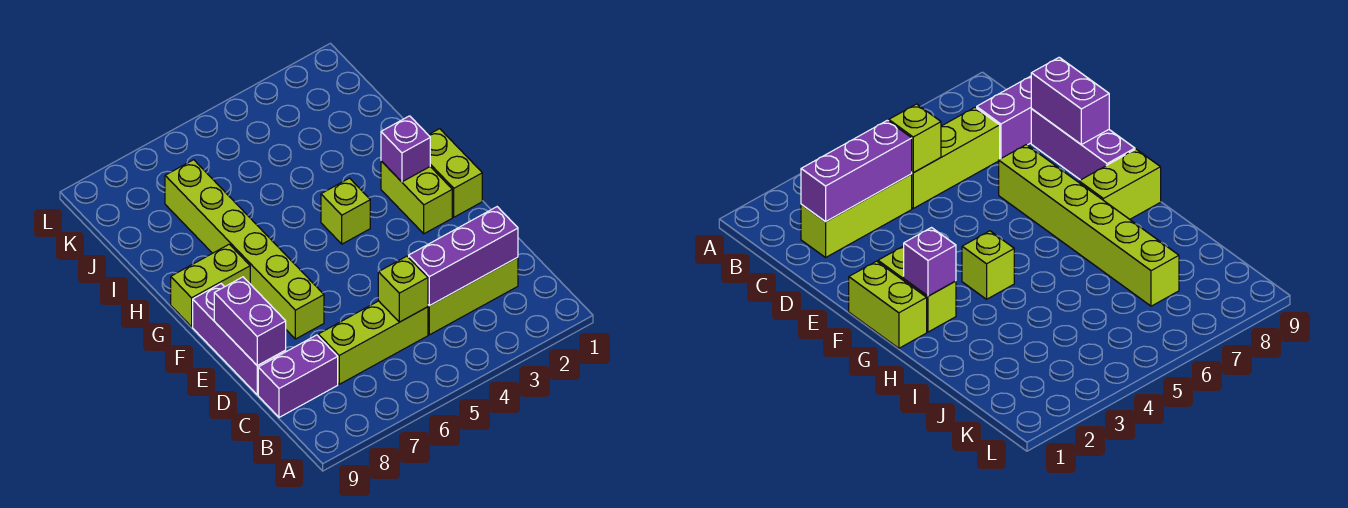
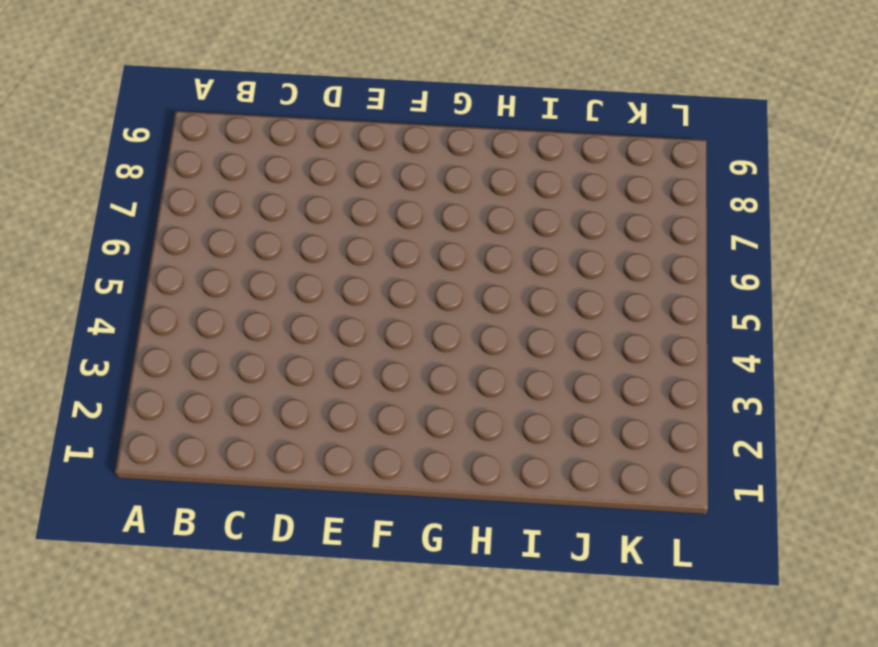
none -> lime 1x3 brick [428,257,518,335]
none -> lime 1x3 brick [318,301,428,384]
none -> purple 1x2 brick [258,335,338,417]

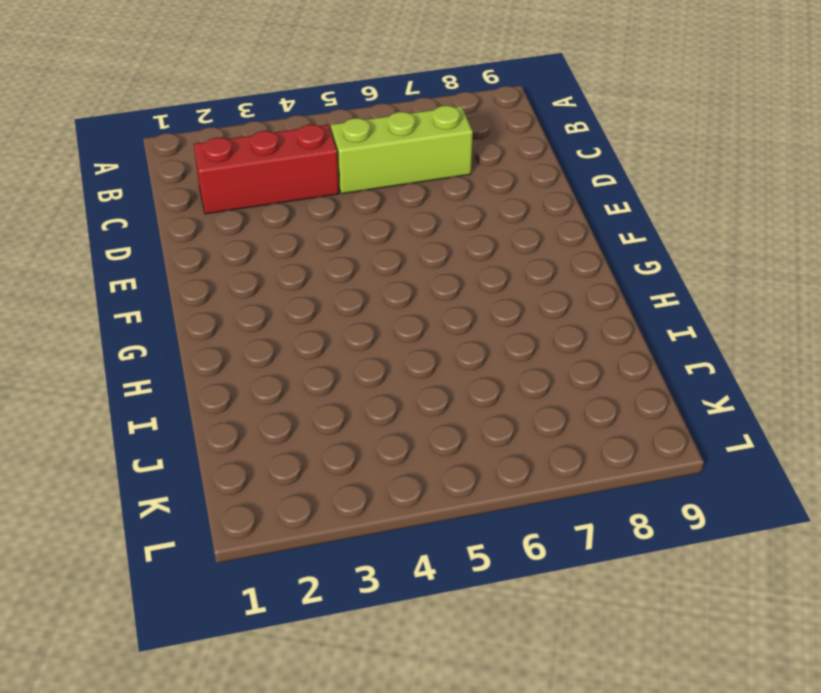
red 1x3 brick [194,125,339,214] -> lime 1x3 brick [428,257,518,335]
none -> purple 1x2 brick [258,335,338,417]
none -> purple 1x3 brick [193,284,286,395]
none -> lime 1x6 brick [165,160,324,339]

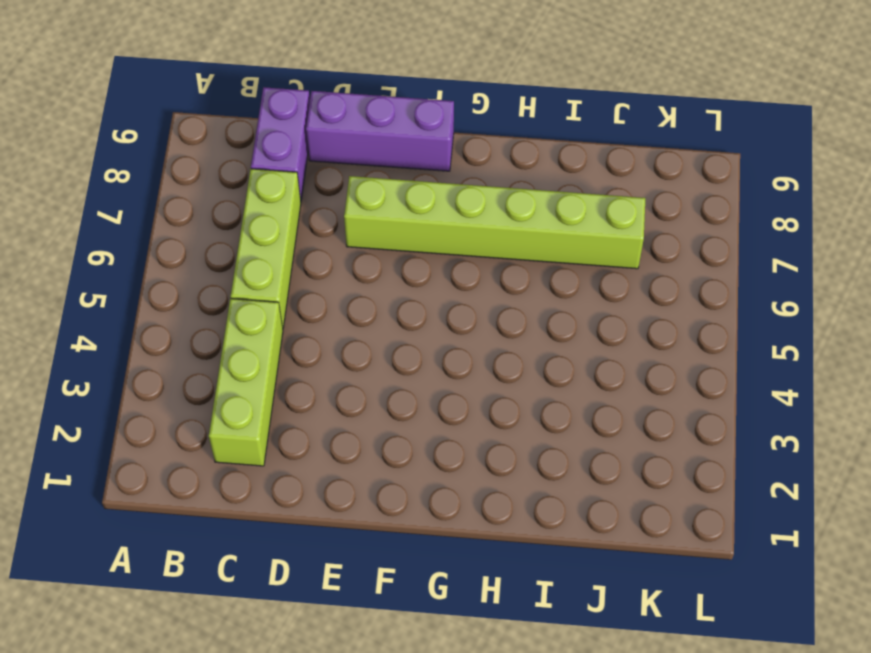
none -> lime 1x2 brick [429,129,482,217]
none -> lime 1x2 brick [381,161,452,234]
none -> lime 1x1 brick [321,178,370,244]

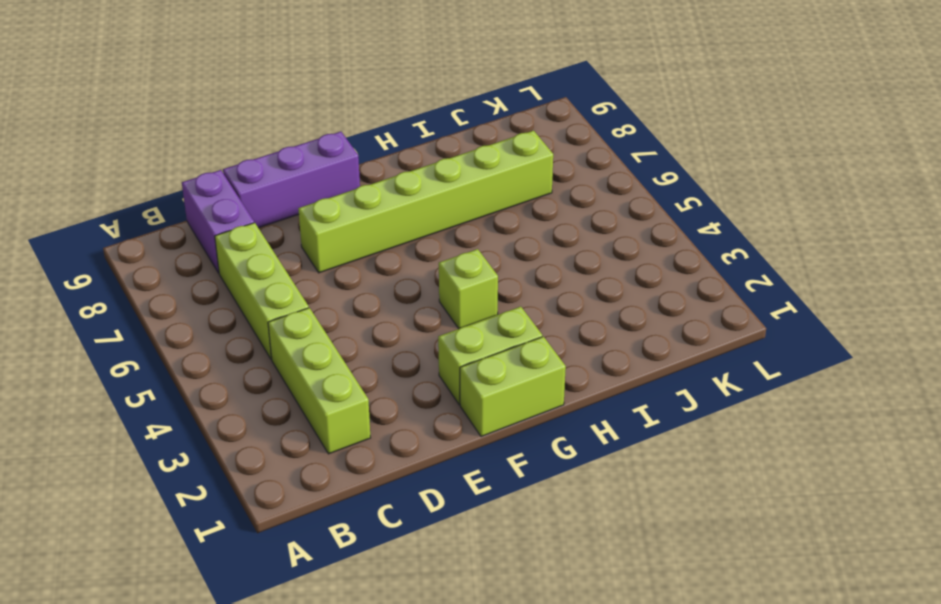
none -> lime 1x2 brick [171,244,250,327]
none -> purple 1x3 brick [409,207,518,306]
none -> lime 1x1 brick [378,256,428,322]

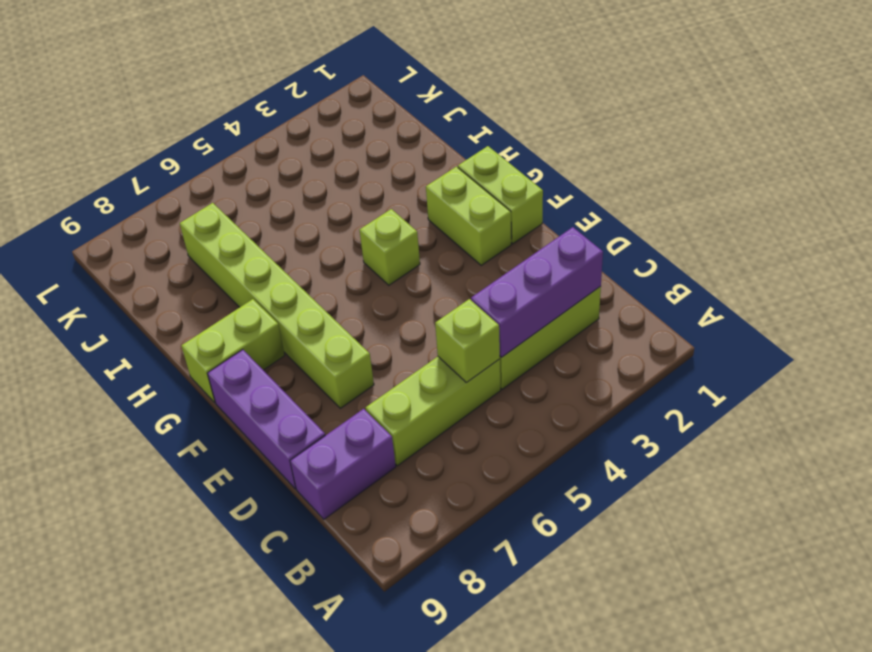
none -> purple 1x2 brick [214,277,286,366]
none -> purple 1x1 brick [381,116,430,182]

